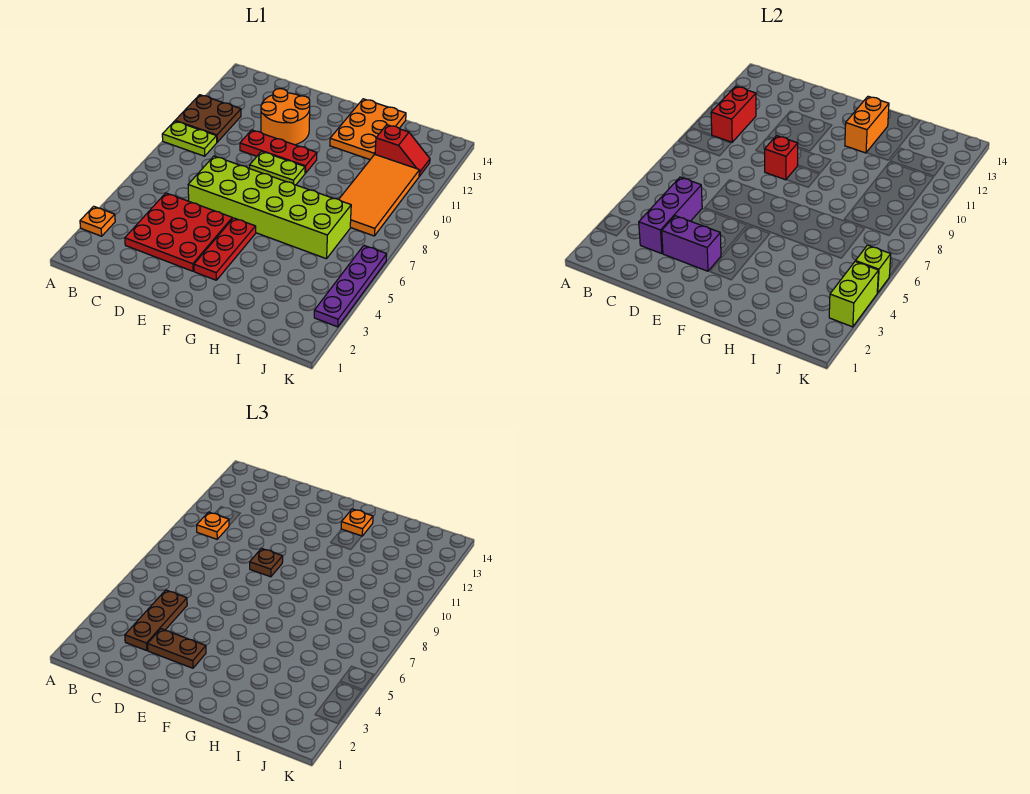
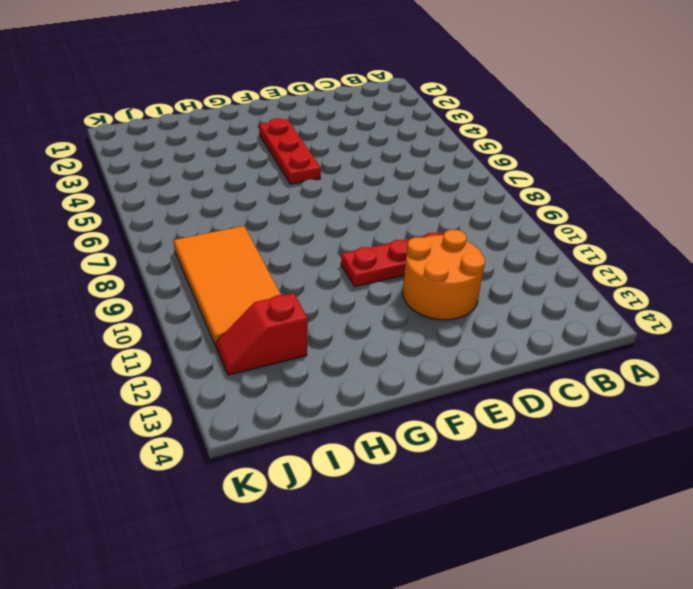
none -> orange 1x1 plate [80,206,115,236]
none -> lime 1x2 plate [162,121,217,156]
none -> brown 2x2 plate [175,95,241,142]

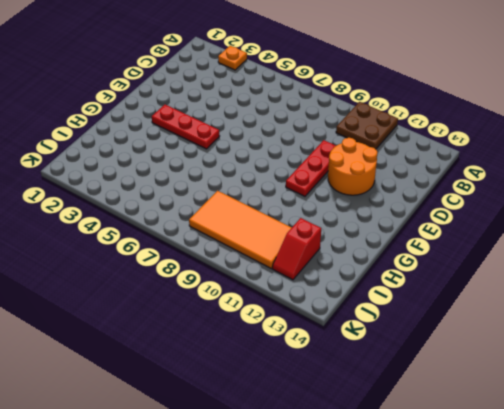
none -> lime 1x2 plate [162,121,217,156]
none -> red 3x3 plate [125,193,232,271]
none -> lime 2x6 brick [188,156,351,259]

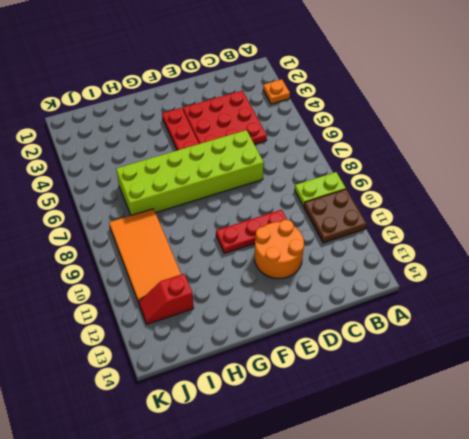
none -> lime 1x2 plate [250,151,305,185]
none -> orange 2x3 plate [330,99,406,159]
none -> purple 1x4 plate [314,246,387,327]

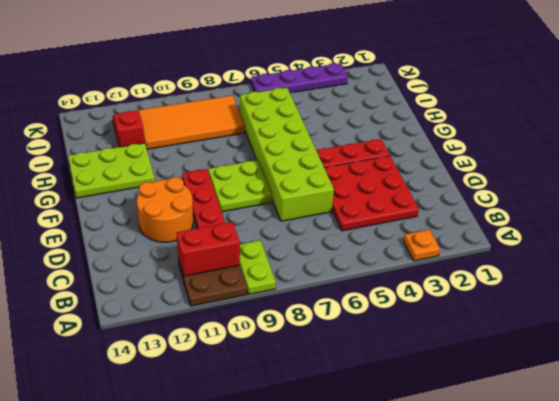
lime 2x2 plate [208,160,272,212] -> lime 1x2 plate [250,151,305,185]
lime 2x3 plate [68,143,155,198] -> orange 2x3 plate [330,99,406,159]
none -> purple 1x3 brick [639,177,702,254]
none -> purple 1x2 brick [662,216,721,271]
none -> red 1x1 brick [764,136,798,180]

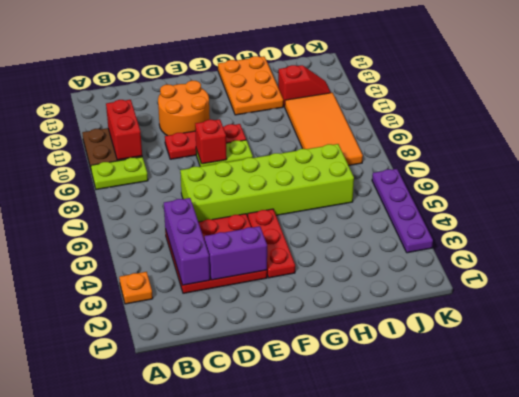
none -> orange 1x2 brick [845,96,889,153]
none -> lime 1x2 brick [829,262,878,327]
none -> lime 1x1 brick [855,245,891,293]

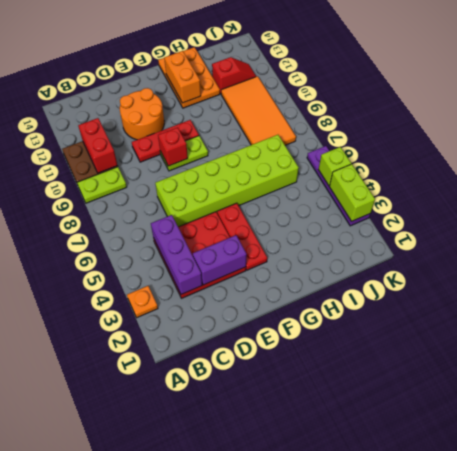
none -> orange 1x1 plate [197,512,229,539]
none -> brown 1x3 plate [125,590,187,651]
none -> brown 1x2 plate [148,629,206,668]

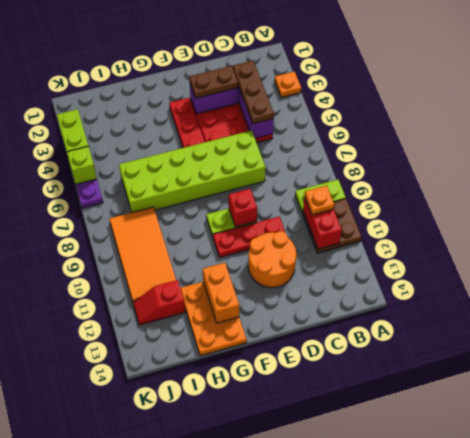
none -> brown 1x1 plate [250,548,283,577]
none -> orange 1x1 plate [341,509,373,536]

